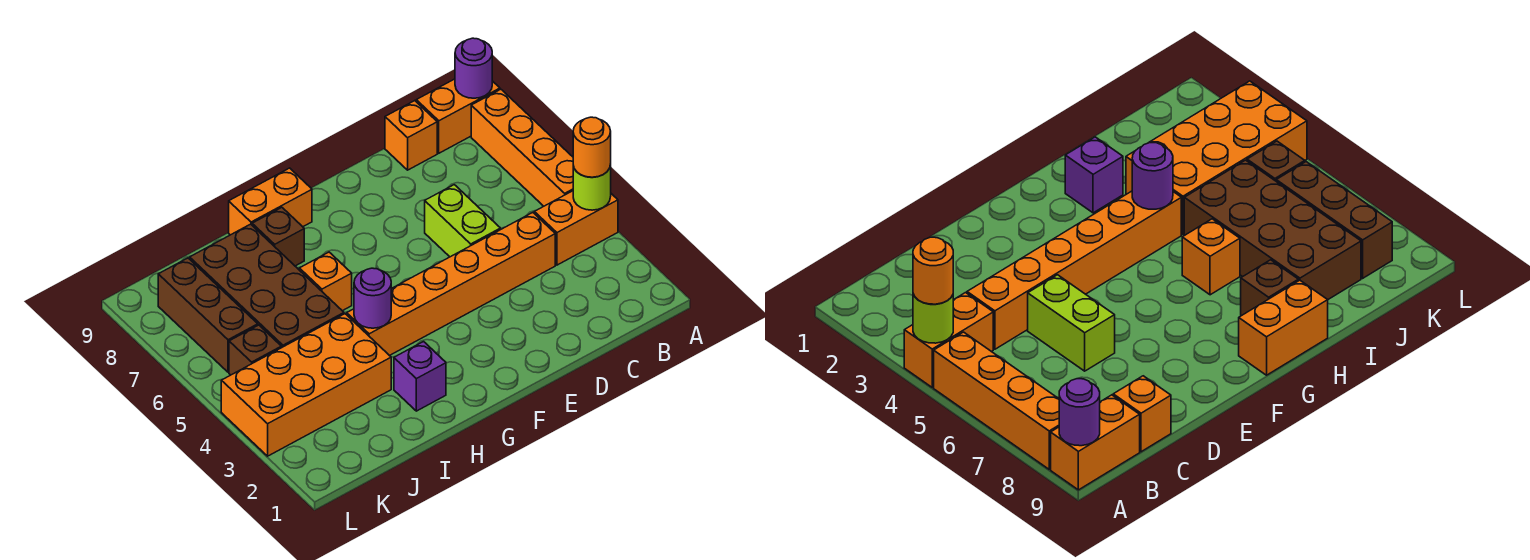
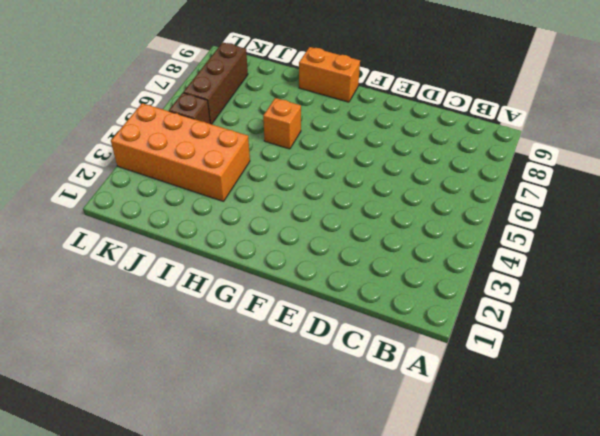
none -> orange 1x2 brick [534,191,618,265]
none -> orange 1x4 brick [471,89,573,206]
none -> orange 1x2 brick [416,79,500,153]

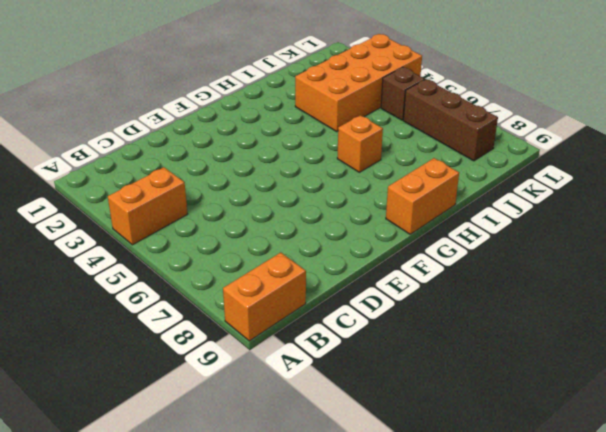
none -> orange 1x4 brick [471,89,573,206]
none -> orange 1x6 brick [347,213,555,356]
none -> orange 1x1 brick [385,101,437,170]

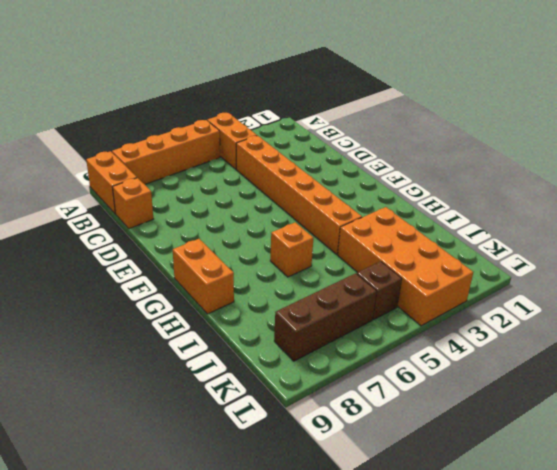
none -> lime 1x2 brick [425,185,500,257]
none -> purple 1x1 brick [394,342,446,411]
none -> brown 1x1 brick [252,207,304,266]

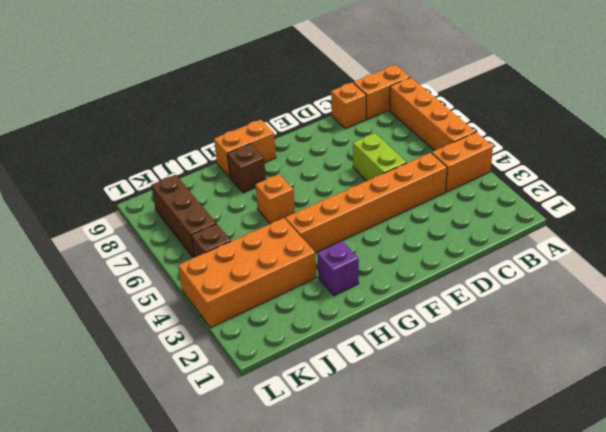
none -> brown 2x4 brick [190,224,344,348]
none -> lime 1x1 round brick [573,164,611,210]
none -> purple 1x1 round brick [455,38,492,98]

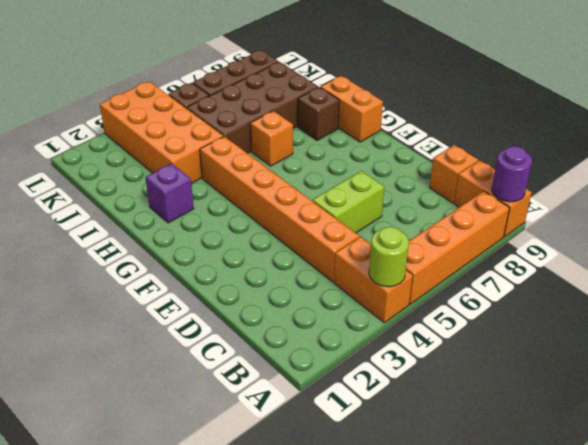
none -> purple 1x1 round brick [354,268,391,328]
none -> orange 1x1 round brick [573,117,611,177]

